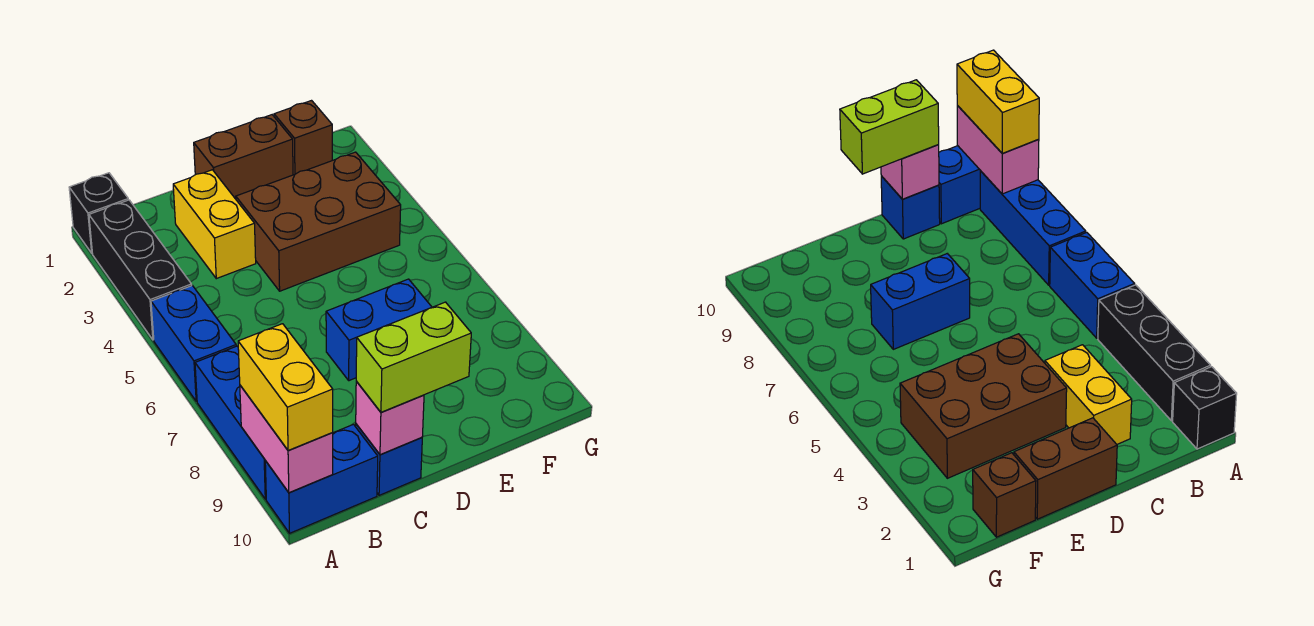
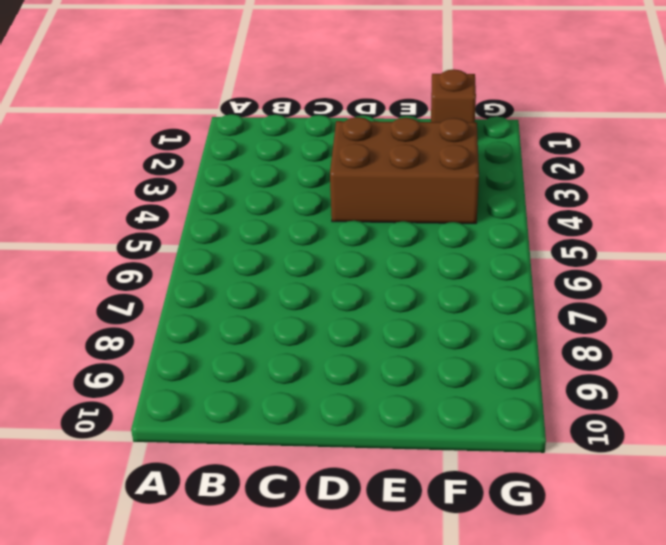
none -> black 1x1 brick [69,173,128,253]
none -> black 1x3 brick [89,200,192,340]
none -> blue 1x2 brick [151,286,236,401]

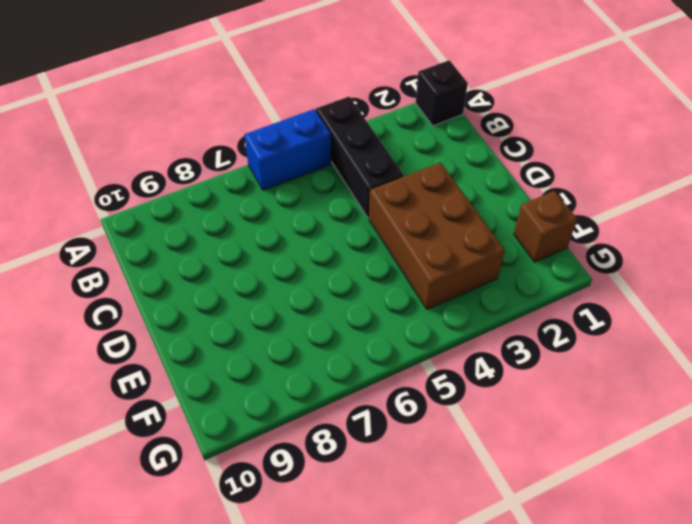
black 1x3 brick [316,97,404,218] -> black 1x3 brick turned to [89,200,192,340]
none -> blue 1x3 brick [195,346,266,499]
none -> blue 1x2 brick [265,424,378,533]
none -> yellow 1x2 brick [173,170,256,279]

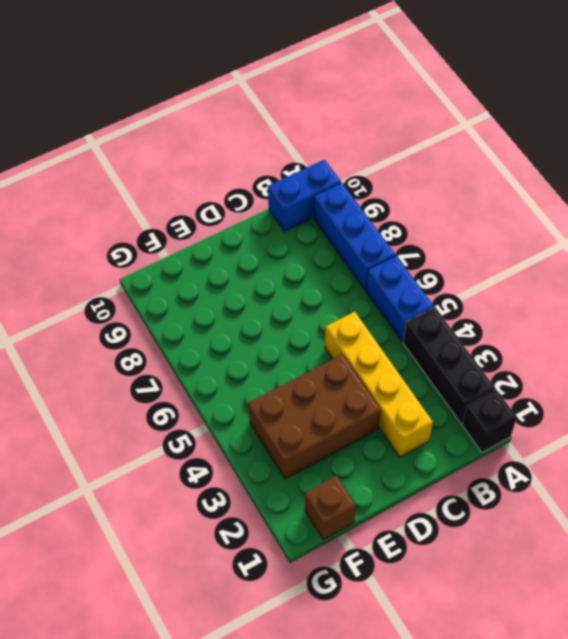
yellow 1x4 brick [325,312,433,457] -> yellow 1x2 brick [173,170,256,279]
none -> blue 1x1 brick [356,424,422,495]
none -> brown 1x2 brick [194,115,293,199]
none -> blue 1x2 brick [326,279,432,381]

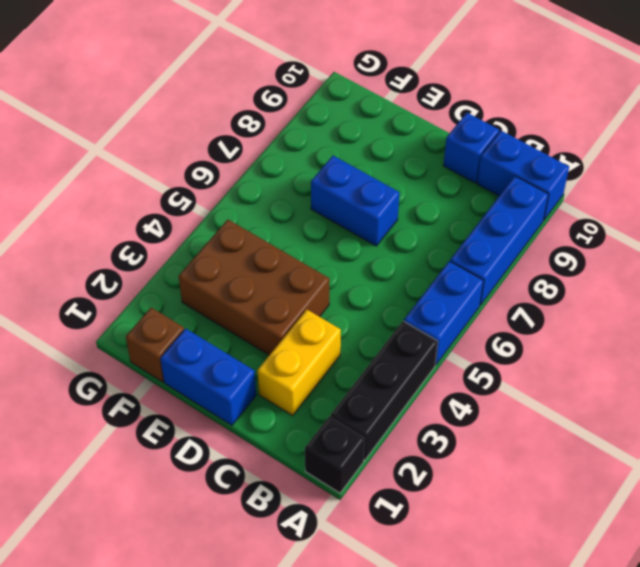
blue 1x2 brick [160,329,256,425] -> brown 1x2 brick [194,115,293,199]
none -> pink 1x2 brick [240,385,333,493]
none -> pink 1x1 brick [356,381,424,455]
none -> yellow 1x2 brick [238,324,333,450]

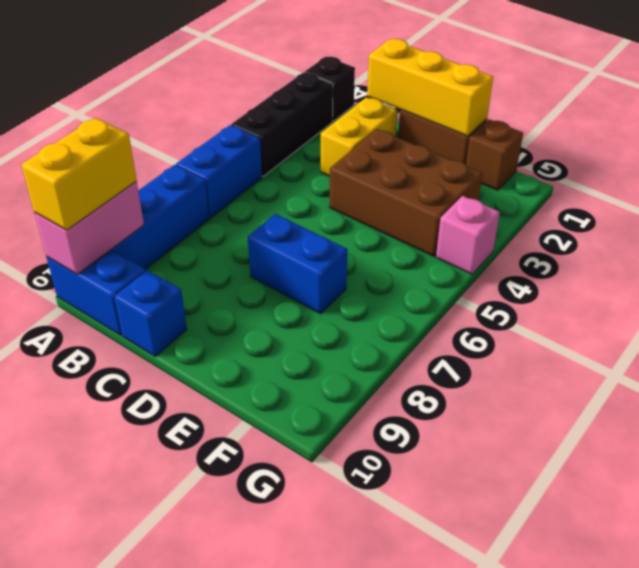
yellow 1x3 brick [367,39,493,136] -> none
pink 1x1 brick [436,196,500,274] -> pink 1x1 brick moved to [356,381,424,455]
none -> lime 1x2 brick [356,302,471,412]

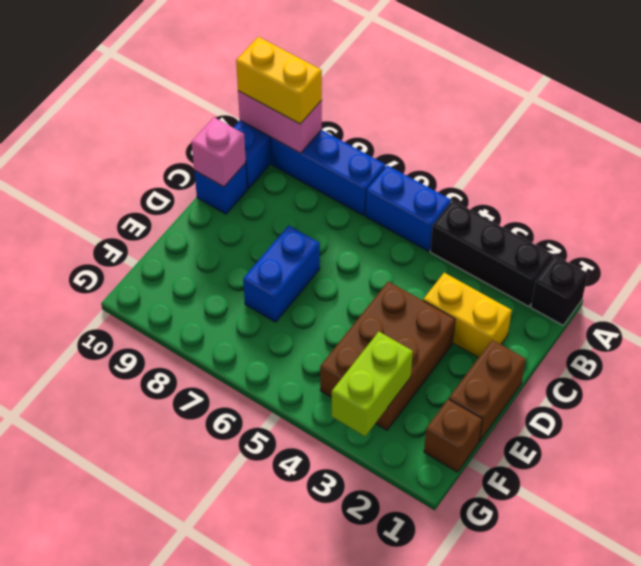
lime 1x2 brick [332,332,413,436] -> lime 1x2 brick moved to [356,302,471,412]

